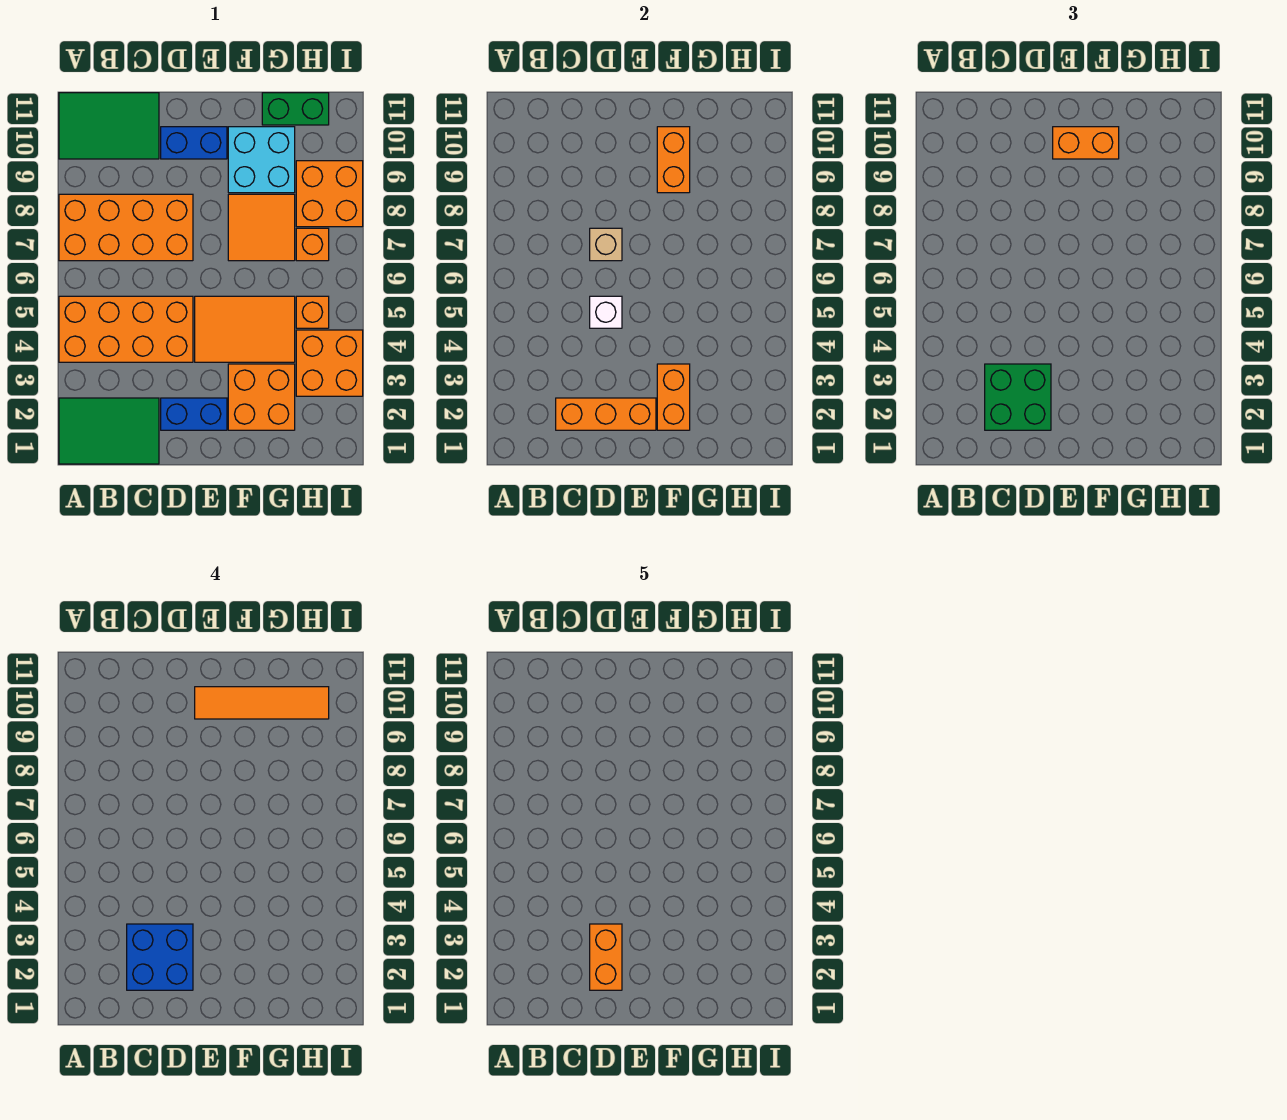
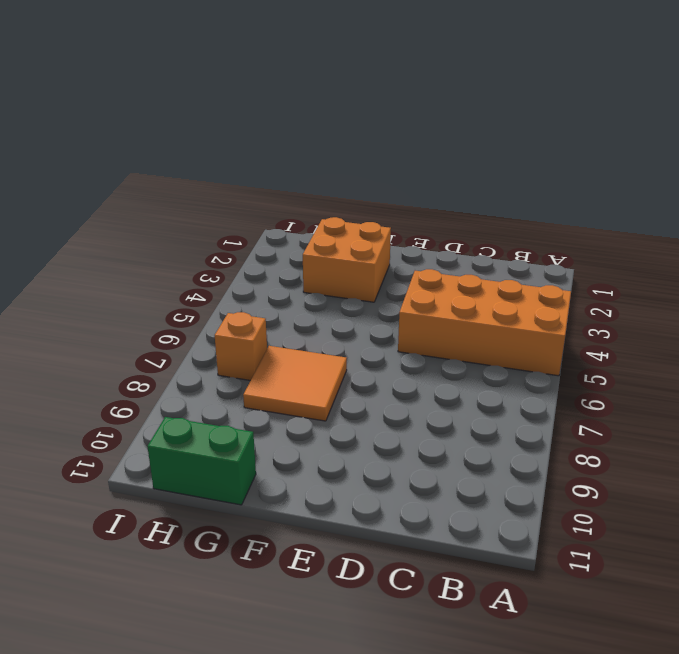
none -> green 2x3 tile [59,398,159,464]
none -> orange 2x4 brick [59,194,193,261]
none -> green 2x3 tile [59,93,159,159]

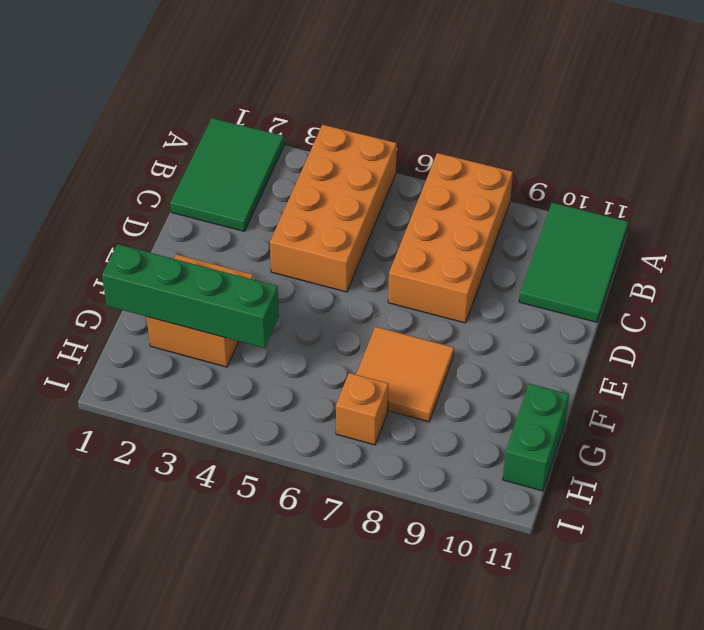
green 1x4 brick [102,244,279,348] -> none
none -> blue 1x2 brick [161,398,227,430]
none -> blue 1x2 brick [161,127,227,159]
none -> orange 2x3 tile [195,296,295,362]

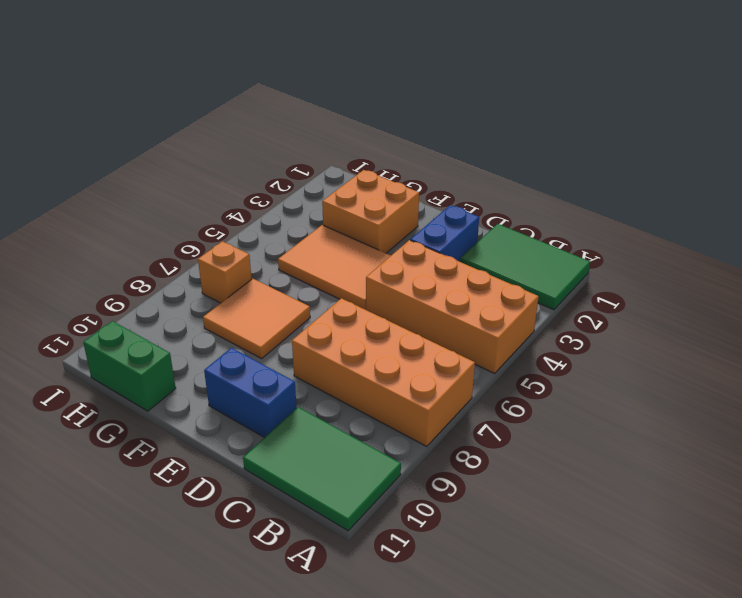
blue 1x2 brick [410,205,479,262] -> blue 1x2 brick turned to [161,398,227,430]
none -> cyan 2x2 brick [228,127,295,193]
none -> orange 2x2 brick [296,330,363,396]
none -> orange 1x1 brick [296,296,329,328]

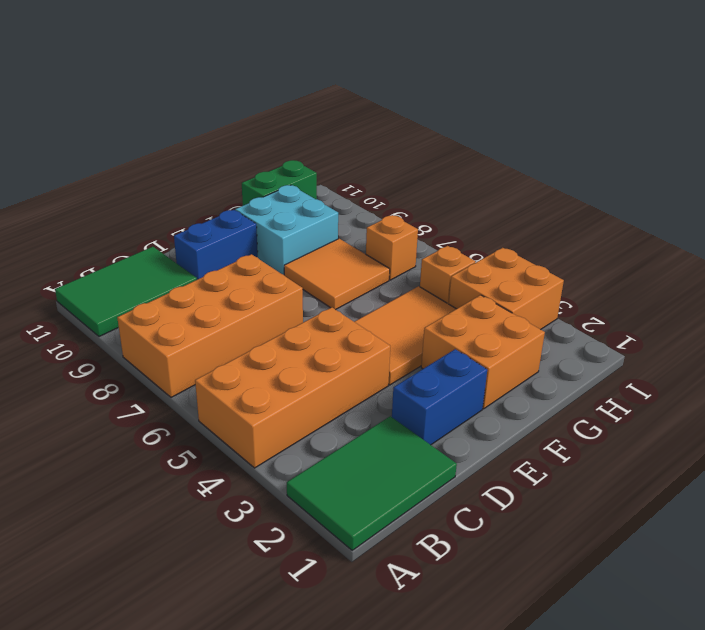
none -> orange 2x2 brick [296,161,363,227]
none -> orange 1x3 brick [556,398,656,430]
none -> white 1x1 brick [590,296,622,328]

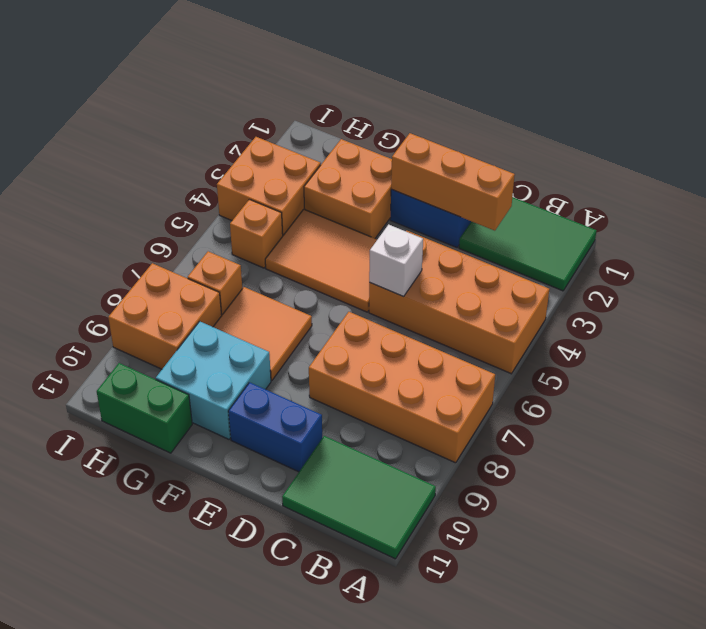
none -> tan 1x1 brick [590,228,622,261]
none -> orange 1x2 brick [657,364,690,430]
none -> orange 1x2 brick [657,127,690,193]

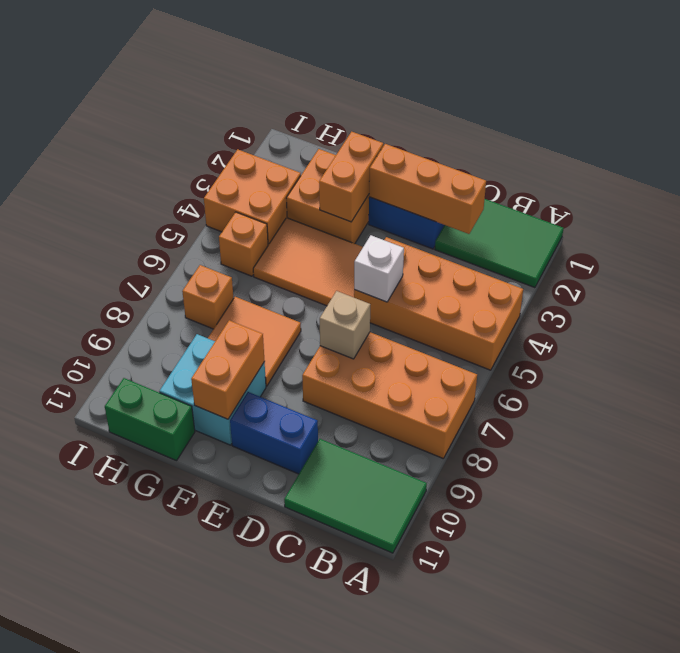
none -> orange 2x2 brick [296,161,363,227]
none -> green 2x2 brick [985,364,1051,430]
none -> orange 1x2 brick [1053,127,1119,159]

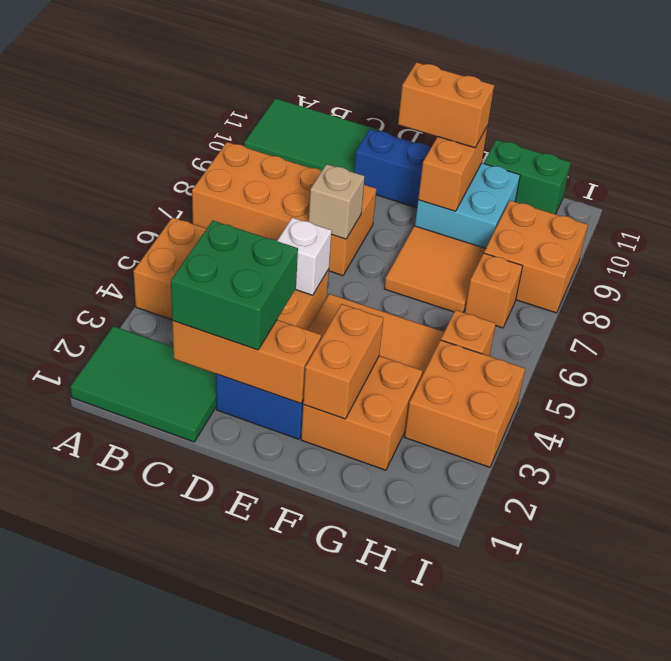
none -> blue 2x2 brick [127,924,193,990]
none -> orange 1x4 tile [195,687,329,719]
none -> orange 1x2 brick [590,924,622,990]

